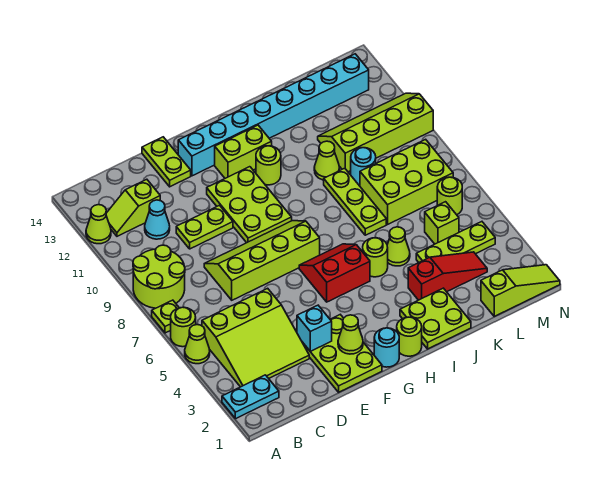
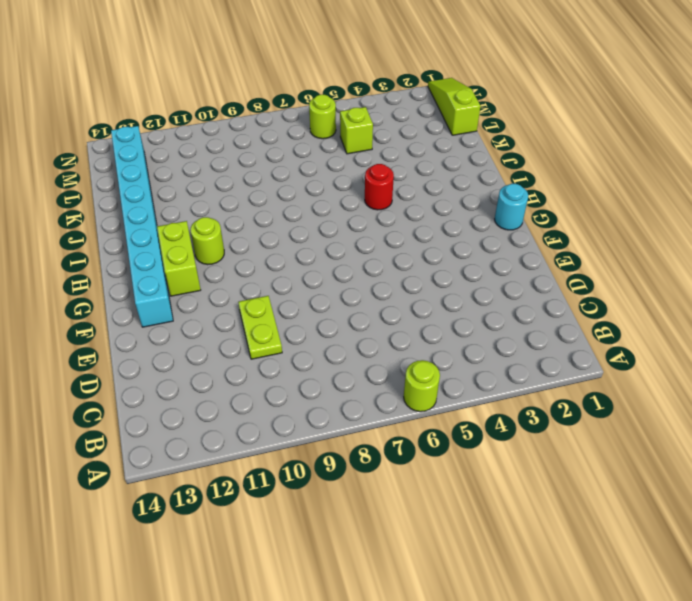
red 1x1 round brick [365,164,394,210] -> lime 1x1 round brick [363,238,388,277]
none -> cyan 1x2 plate [222,375,279,419]
none -> lime 1x1 cone [185,325,210,364]
none -> lime 1x1 plate [152,300,179,333]
none -> lime 2x2 round brick [133,245,185,308]

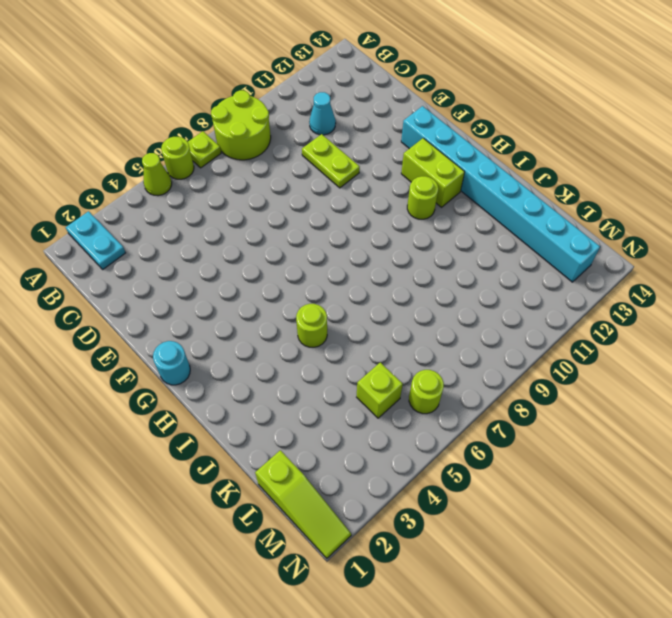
none -> lime 1x1 cone [86,205,111,244]
none -> lime 3x3 slope [202,288,309,387]
none -> lime 1x2 slope [106,179,160,236]
none -> lime 2x4 slope [204,221,320,300]

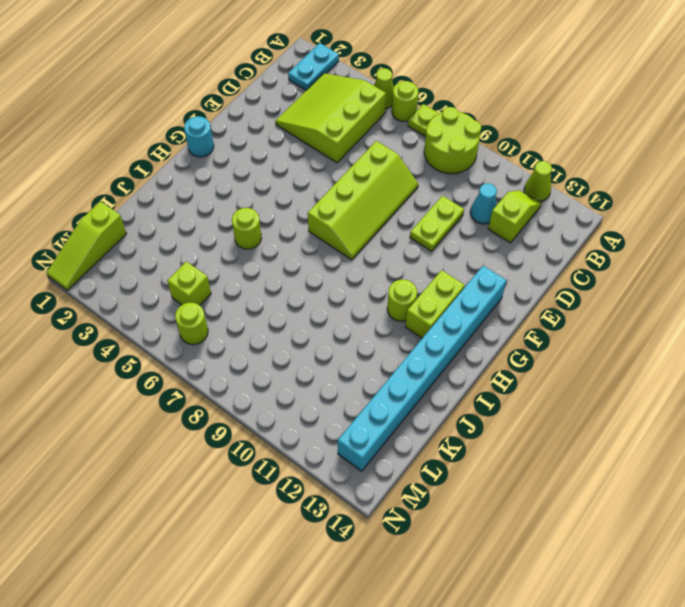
none -> lime 2x3 plate [302,315,382,392]
none -> lime 1x2 plate [142,137,191,187]
none -> lime 2x3 plate [207,167,292,243]
none -> red 2x2 slope [299,244,370,302]

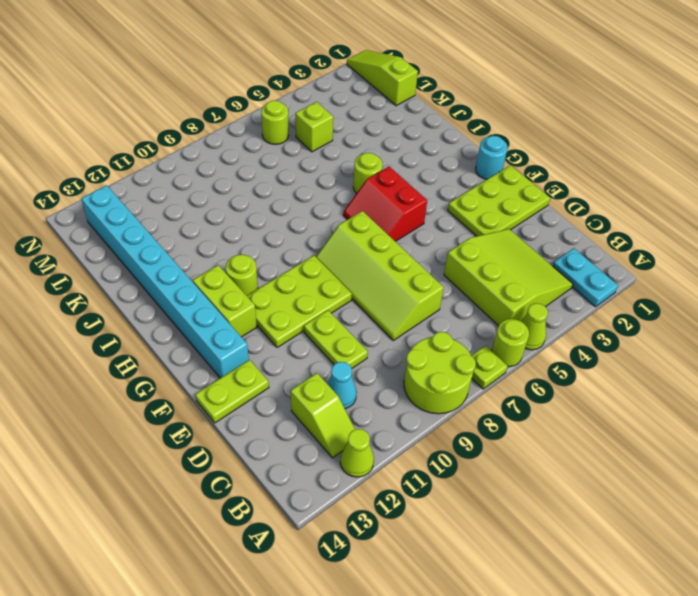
none -> lime 1x1 round brick [397,317,422,356]
none -> lime 2x2 plate [400,288,471,349]
none -> red 1x3 slope [408,252,487,300]
none -> lime 1x1 cone [387,227,410,266]

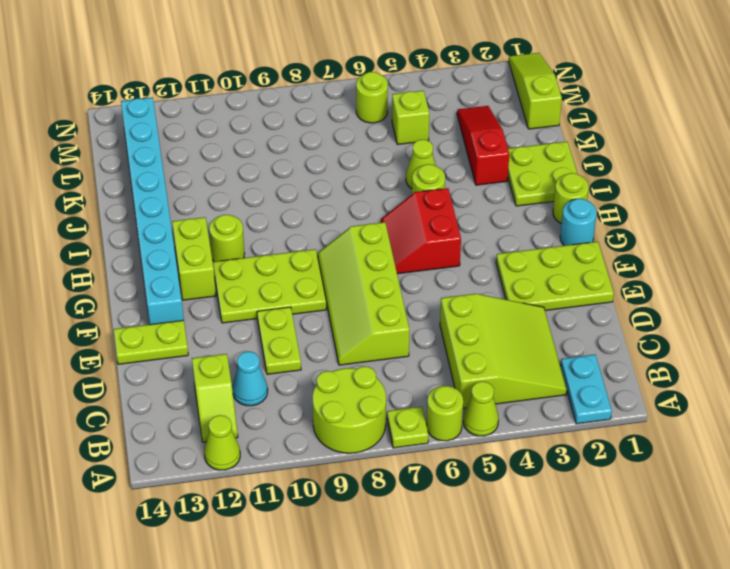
none -> lime 1x3 plate [324,168,386,235]
none -> lime 1x1 cone [314,141,339,180]
none -> lime 1x3 plate [416,222,495,262]
none -> lime 2x3 brick [360,139,453,224]

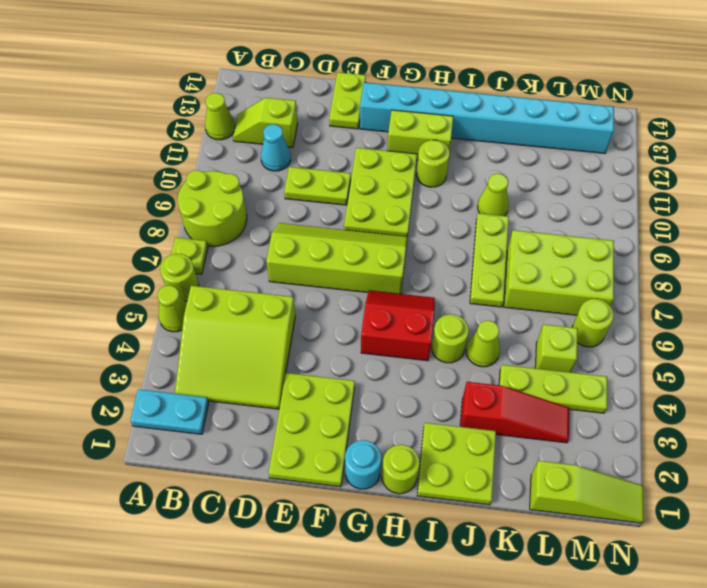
none -> cyan 1x1 round brick [351,148,376,186]
none -> lime 2x4 slope [318,93,433,172]
none -> cyan 1x1 brick [297,305,332,351]
none -> lime 1x1 cone [338,315,363,354]

